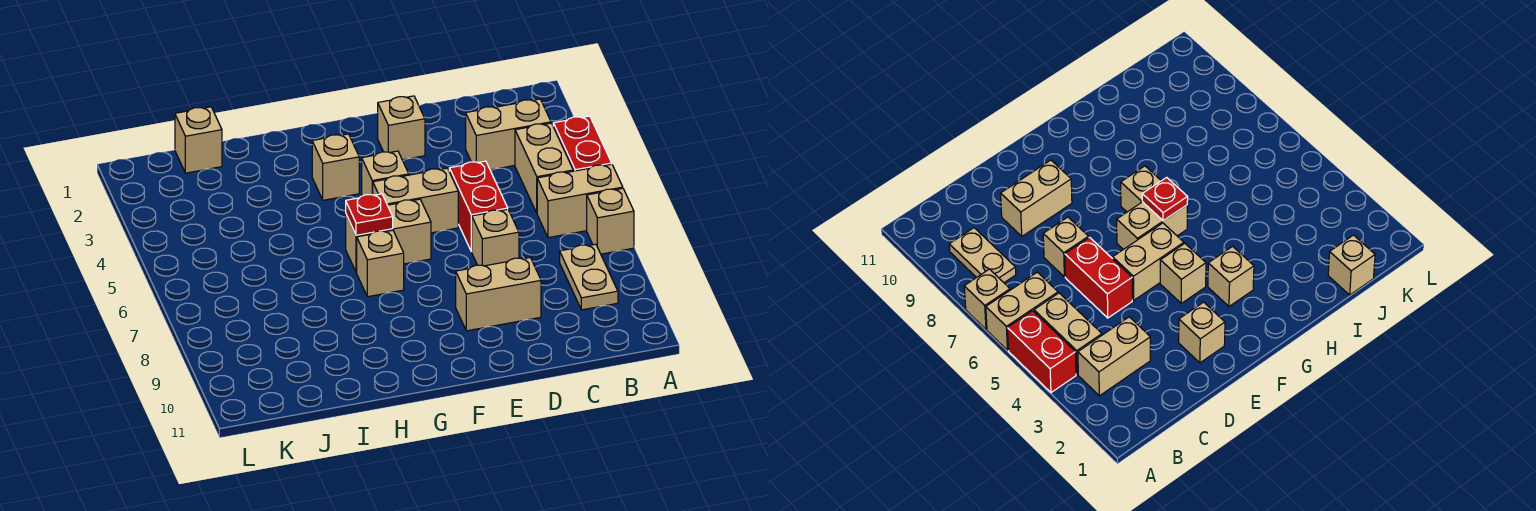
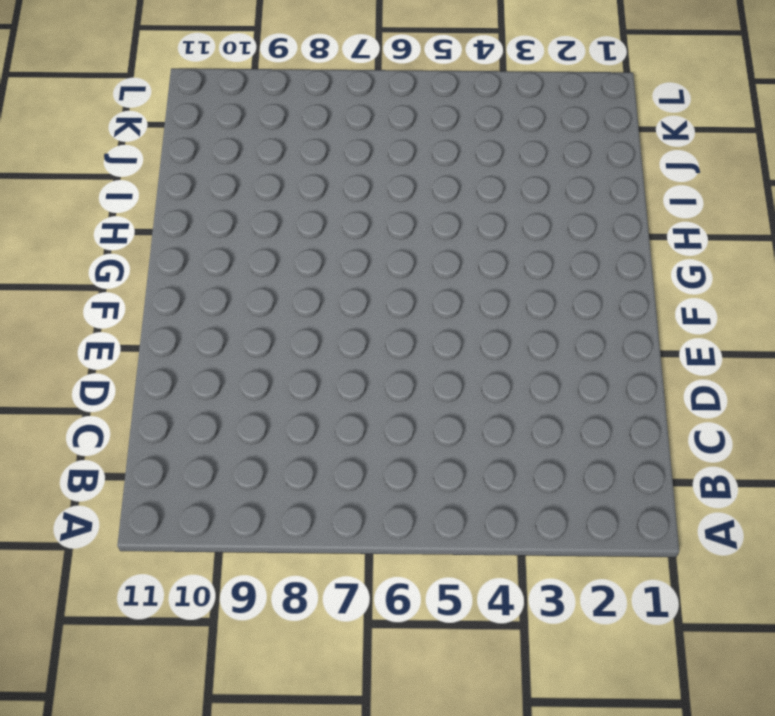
none -> red 1x2 brick [553,116,612,171]
none -> tan 1x2 brick [537,164,623,238]
none -> tan 1x1 brick [587,188,634,254]

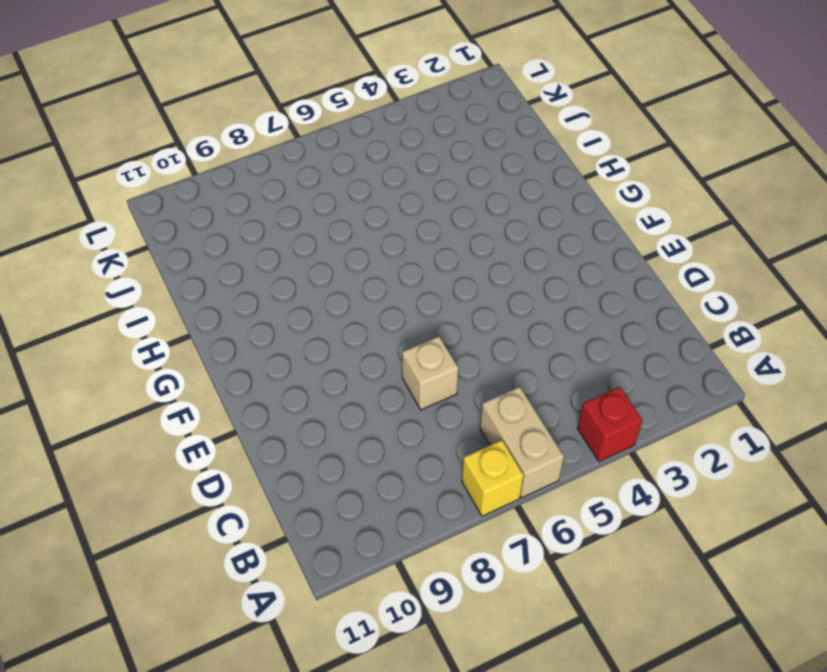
red 1x1 brick [577,387,643,462] -> red 1x2 brick [553,116,612,171]
yellow 1x1 brick [462,440,524,516] -> tan 1x1 brick [587,188,634,254]
none -> tan 1x2 brick [466,99,551,170]
none -> tan 1x2 brick [515,123,573,213]
none -> tan 1x2 plate [560,244,618,310]

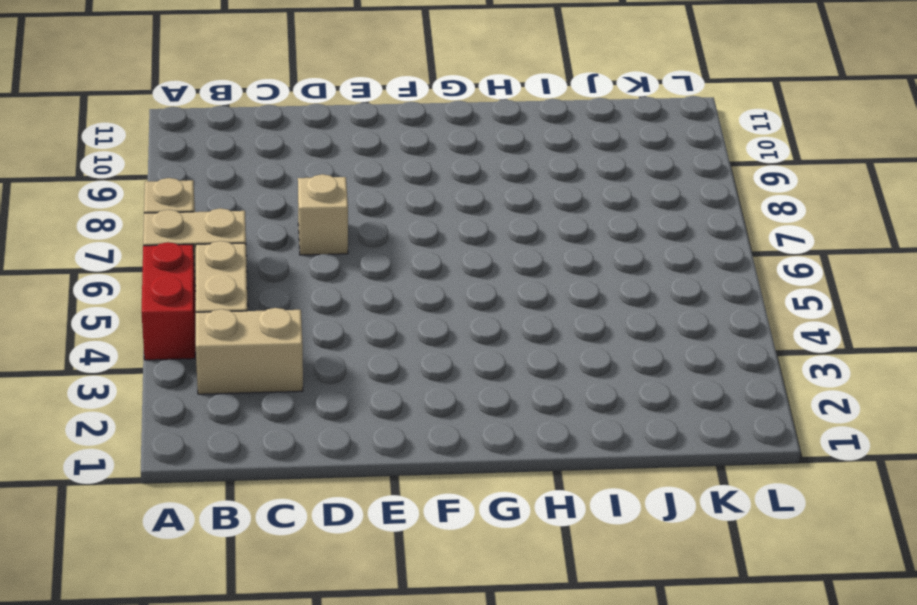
none -> tan 1x2 plate [560,244,618,310]
none -> red 1x2 brick [449,161,508,251]
none -> tan 1x2 brick [456,258,541,331]

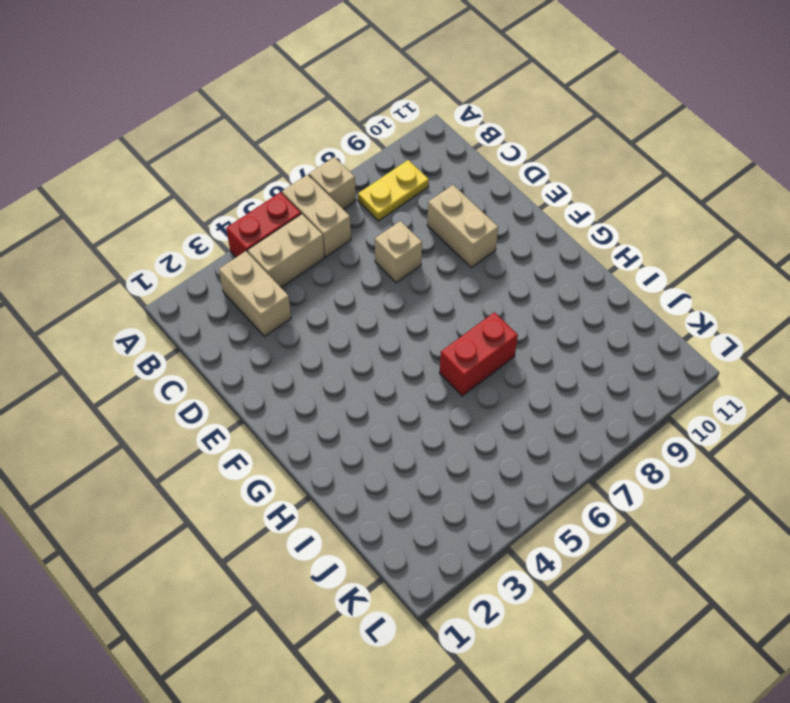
yellow 1x2 plate [358,160,429,221] -> tan 1x2 plate [560,244,618,310]
red 1x2 brick [440,312,518,396] -> red 1x2 brick moved to [449,161,508,251]
none -> tan 1x1 brick [378,96,425,160]
none -> tan 1x2 brick [372,168,458,233]
none -> tan 1x1 brick [362,151,409,196]

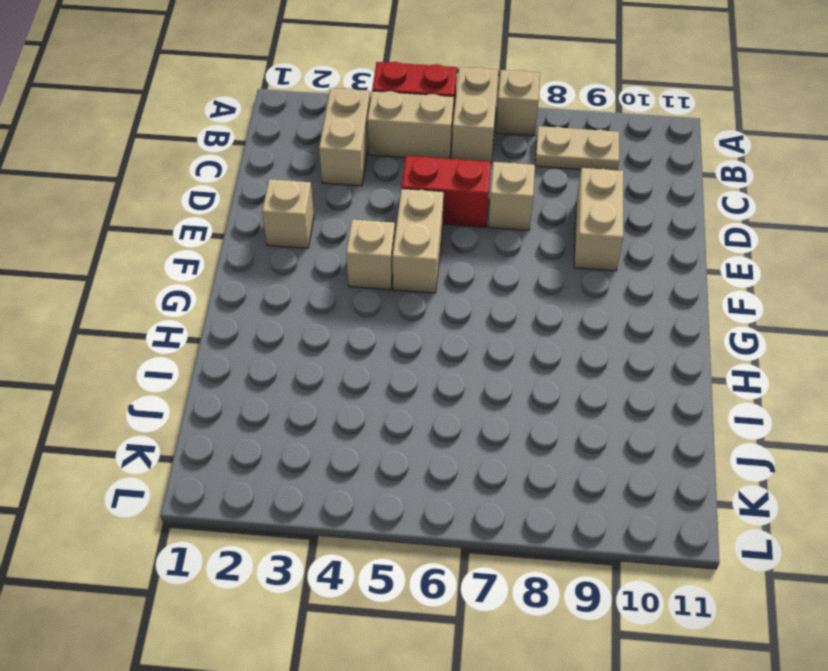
none -> tan 1x2 brick [346,199,431,273]
none -> tan 1x1 brick [312,134,359,200]
none -> tan 1x1 brick [357,230,404,297]

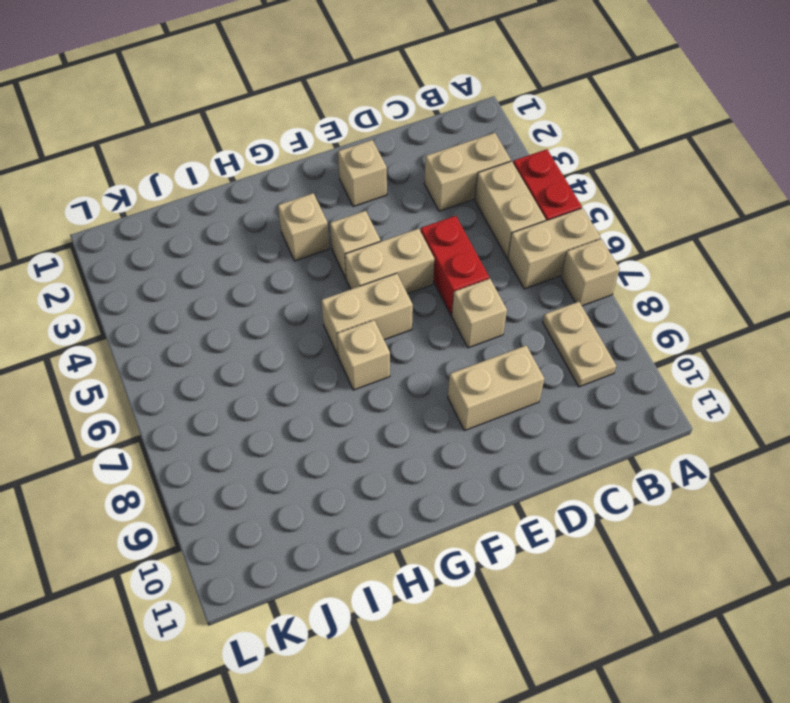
none -> tan 1x1 brick [175,107,222,173]
none -> red 1x1 plate [346,194,393,235]

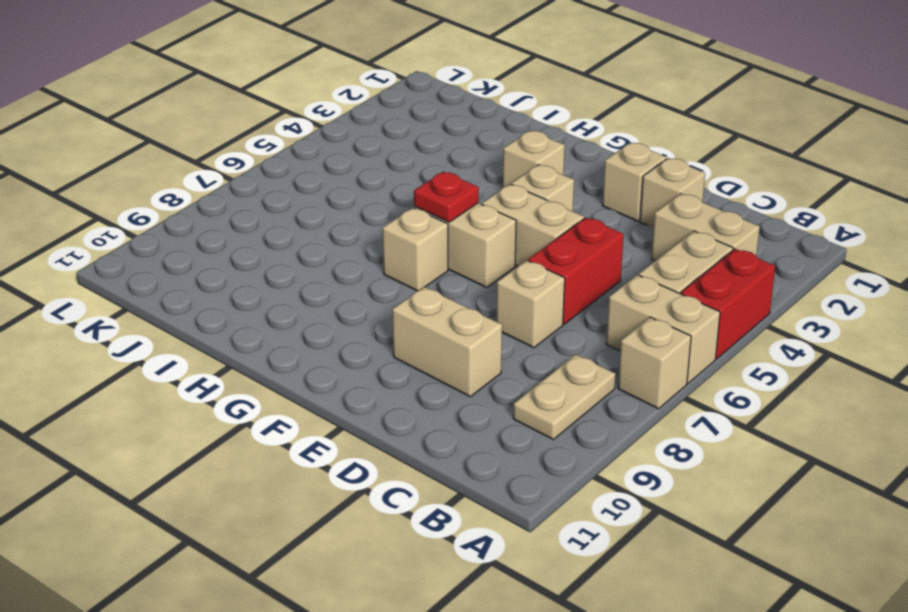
tan 1x1 brick [640,158,705,228] -> tan 1x1 brick moved to [175,107,222,173]

